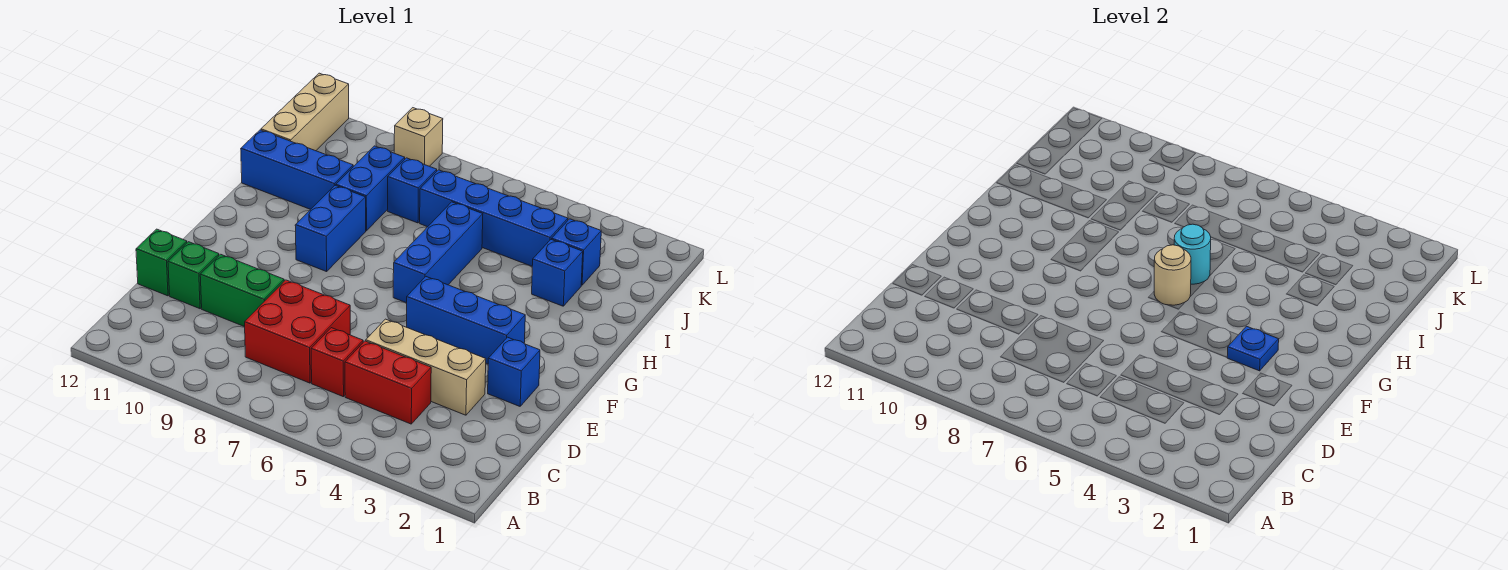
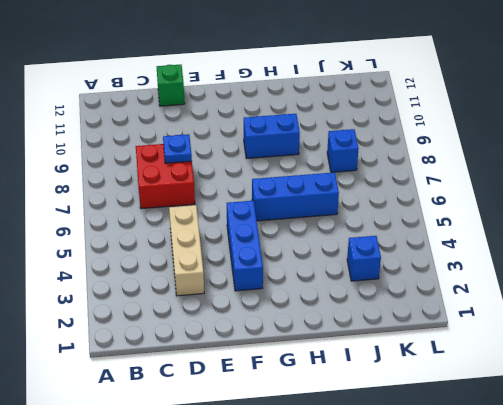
blue 1x1 plate [163,134,192,163] -> blue 1x1 plate moved to [1227,326,1279,371]
none -> red 1x2 brick [345,341,431,424]
none -> red 1x1 brick [311,328,363,397]
none -> green 1x2 brick [200,254,284,327]

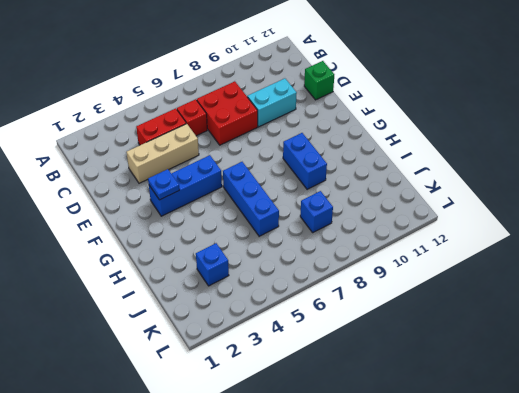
cyan 1x2 brick [247,78,297,127] -> green 1x2 brick [200,254,284,327]
none -> green 1x1 brick [168,242,219,309]
none -> blue 1x1 brick [488,337,540,406]
none -> blue 1x1 brick [532,239,583,306]

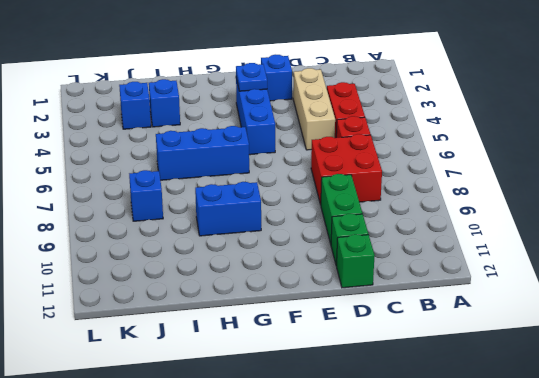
none -> blue 1x2 brick [336,146,405,231]
none -> blue 1x3 brick [241,130,353,209]
none -> blue 1x4 brick [420,170,568,266]

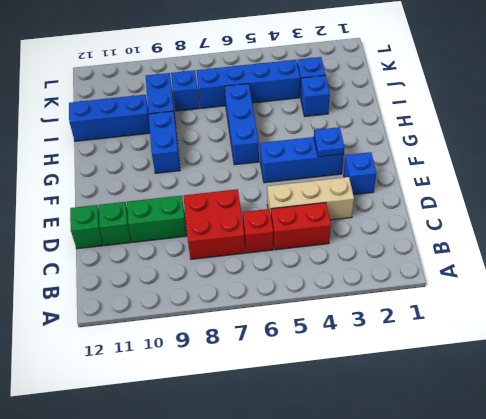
none -> tan 1x3 brick [261,73,349,151]
none -> tan 1x1 brick [394,108,443,166]
none -> tan 1x1 round brick [1154,245,1191,305]

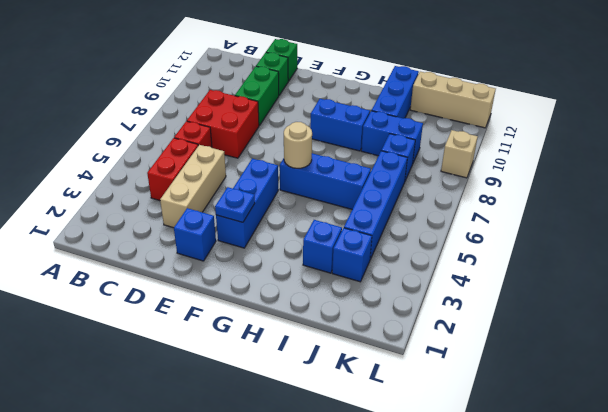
none -> cyan 1x1 round brick [1174,224,1211,284]

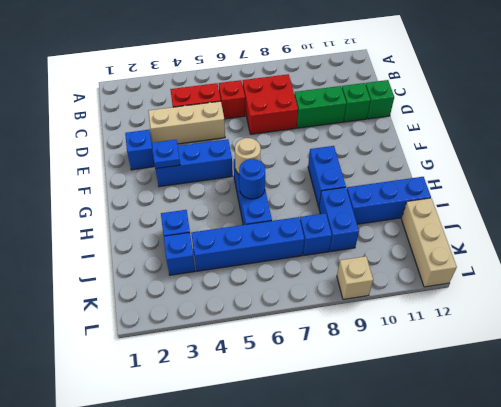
blue 1x1 round brick [239,159,265,199] -> cyan 1x1 round brick [1174,224,1211,284]

